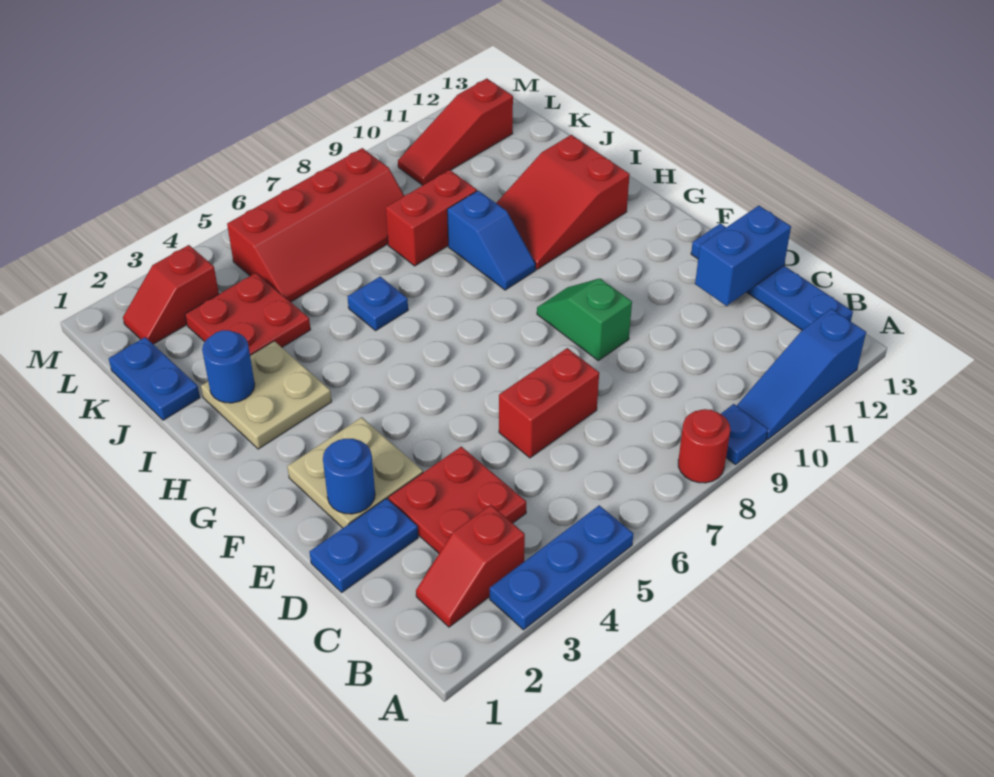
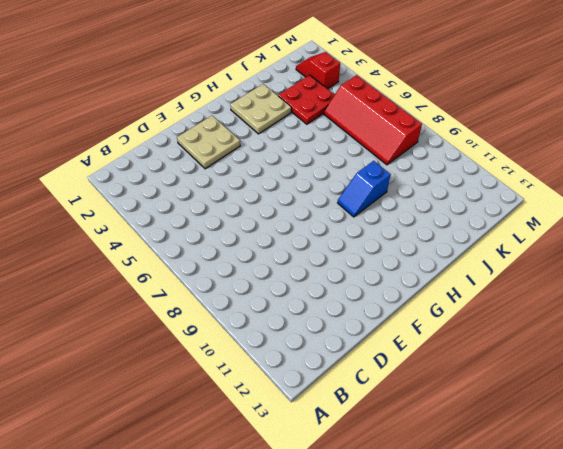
none -> blue 1x3 plate [490,505,633,630]
none -> red 1x1 round brick [678,409,730,483]
none -> blue 1x1 plate [721,404,768,465]

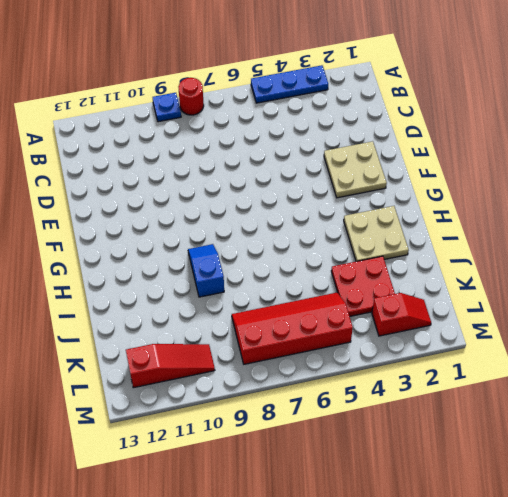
none -> blue 1x3 slope [737,309,866,440]
none -> red 1x2 slope [416,505,525,627]
none -> blue 1x4 plate [691,223,853,330]

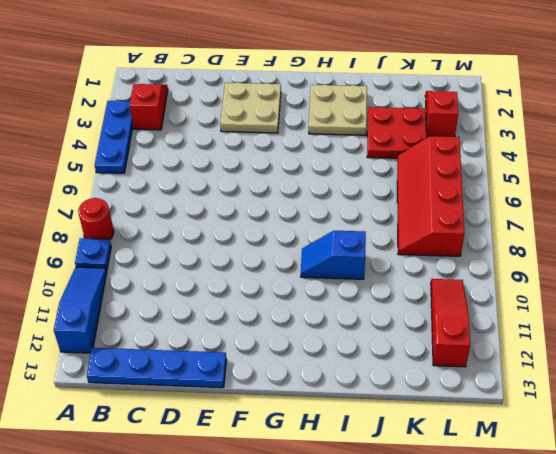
none -> red 2x2 plate [388,447,526,553]
none -> blue 1x2 plate [309,498,418,592]
none -> red 1x2 brick [499,348,599,458]

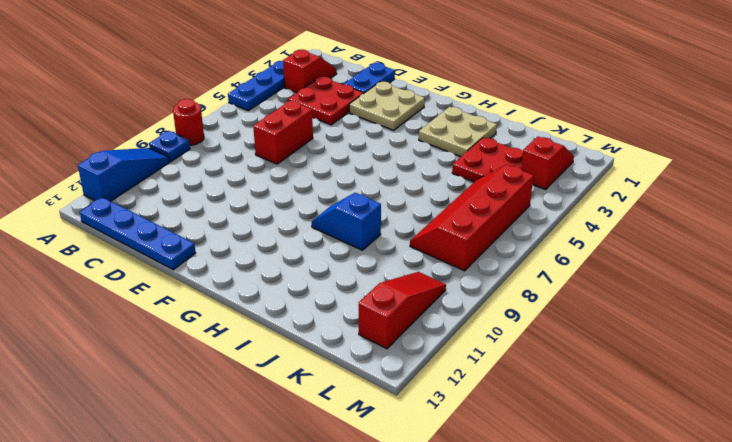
none -> green 1x2 slope [537,279,632,361]
none -> red 2x3 slope [496,135,630,269]
none -> blue 1x1 plate [348,277,408,331]

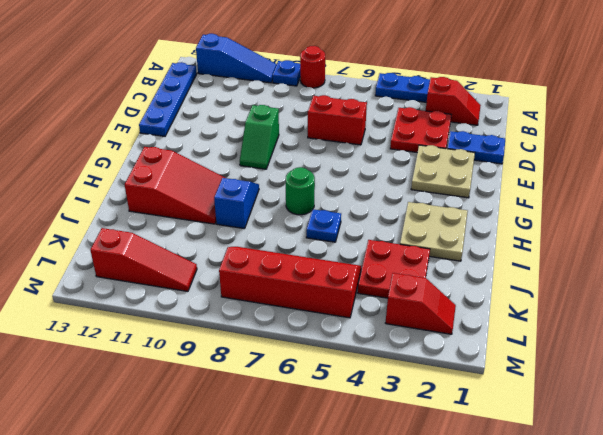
green 1x1 round brick [286,167,315,215] -> none
none -> blue 1x2 plate [109,337,200,420]
none -> red 1x2 brick [386,170,477,266]
none -> blue 1x2 brick [695,206,791,306]

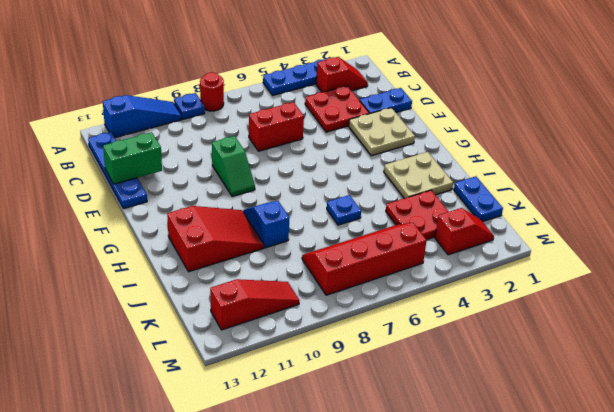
green 1x2 brick [103,132,162,184] -> blue 1x2 brick [695,206,791,306]
none -> red 1x2 brick [386,170,477,266]
none -> blue 1x1 round brick [323,439,375,514]
none -> blue 1x1 round brick [202,330,255,403]

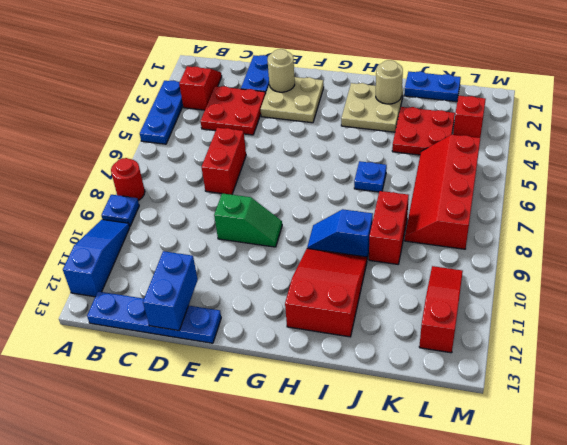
tan 1x1 round brick [267,49,295,92] -> blue 1x1 round brick [323,439,375,514]
tan 1x1 round brick [376,60,403,104] -> blue 1x1 round brick [202,330,255,403]

